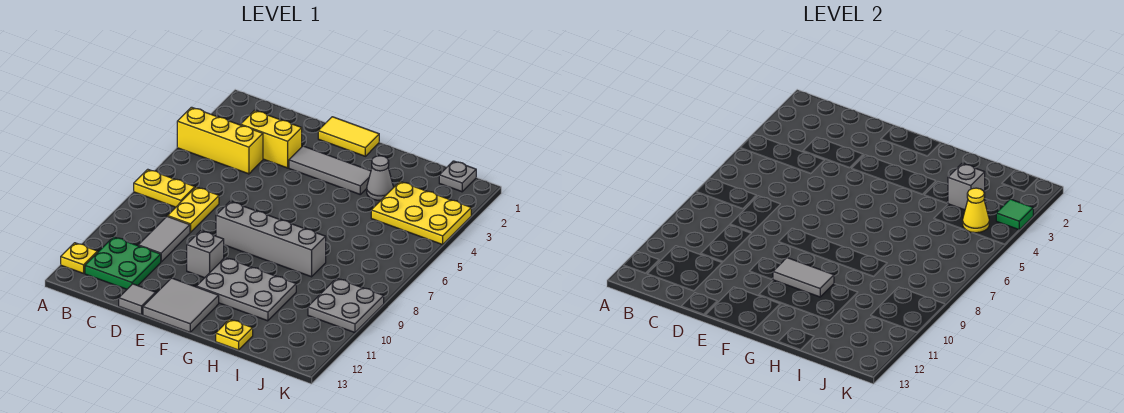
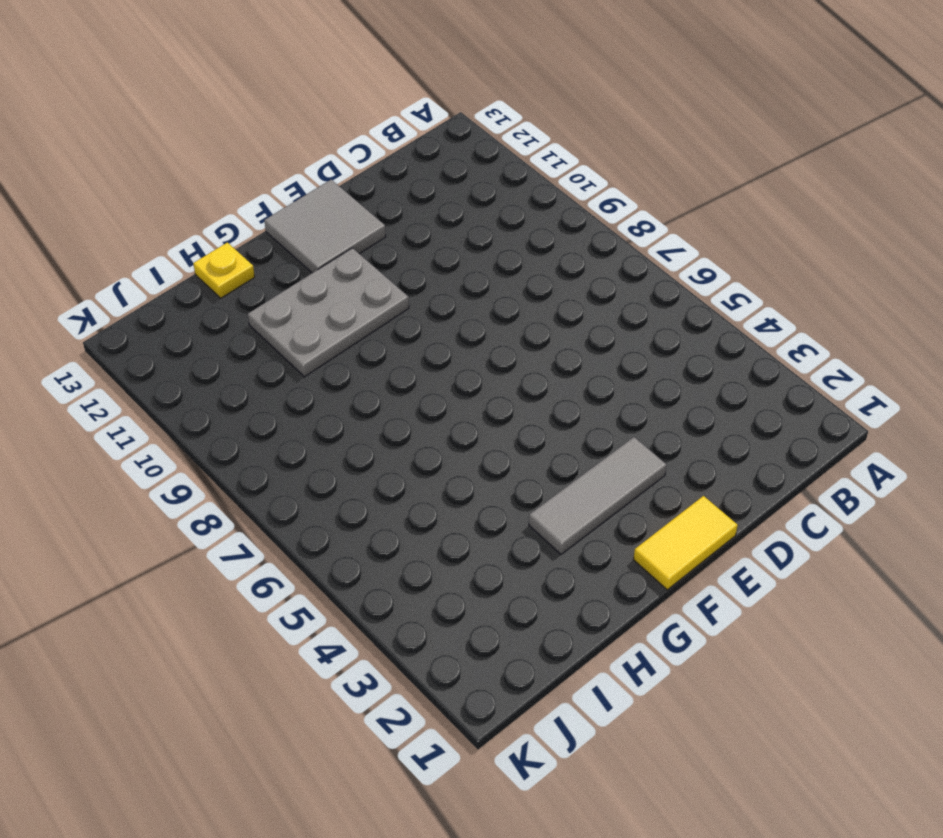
none -> yellow 1x3 brick [177,107,263,174]
none -> yellow 1x2 plate [134,169,195,207]
none -> yellow 1x1 plate [61,243,98,273]

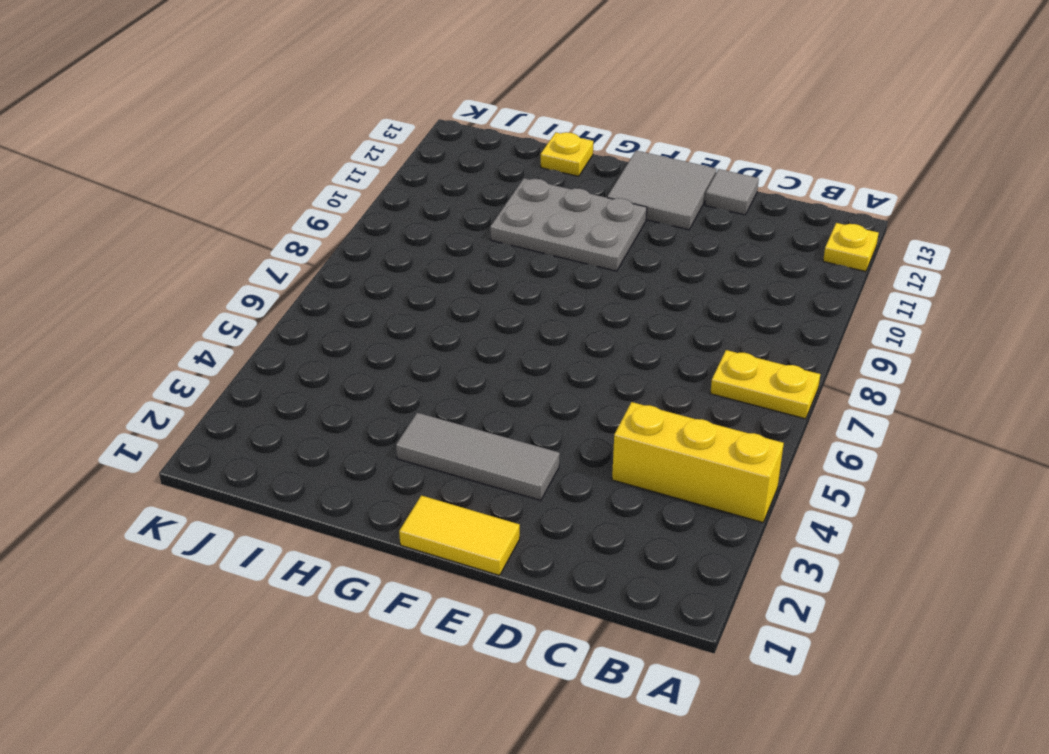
none -> green 2x2 plate [85,237,161,289]
none -> yellow 1x2 brick [241,110,302,168]
none -> yellow 1x2 plate [167,187,219,233]

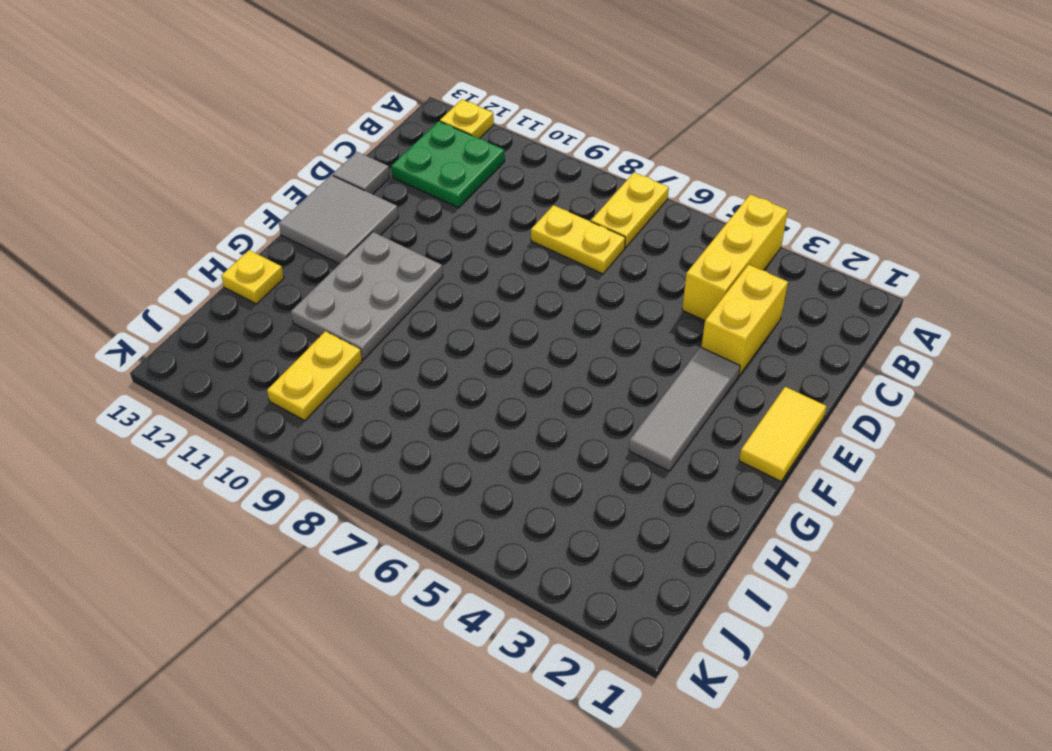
yellow 1x2 plate [267,331,362,421] -> grey 2x2 plate [308,278,384,333]
none -> grey 1x2 tile [138,217,190,262]
none -> grey 1x4 brick [216,202,326,277]
none -> grey 1x1 brick [187,231,224,278]

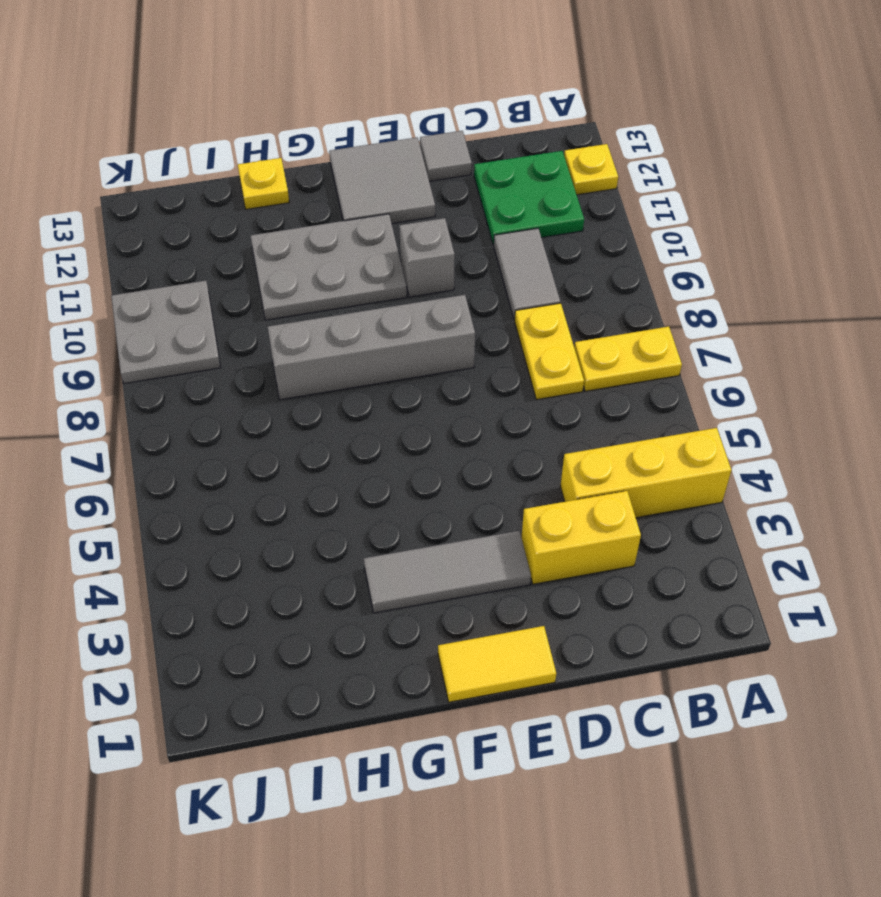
none -> grey 1x1 cone [367,156,394,200]
none -> yellow 2x3 plate [371,181,471,245]
none -> grey 1x1 plate [439,161,476,192]

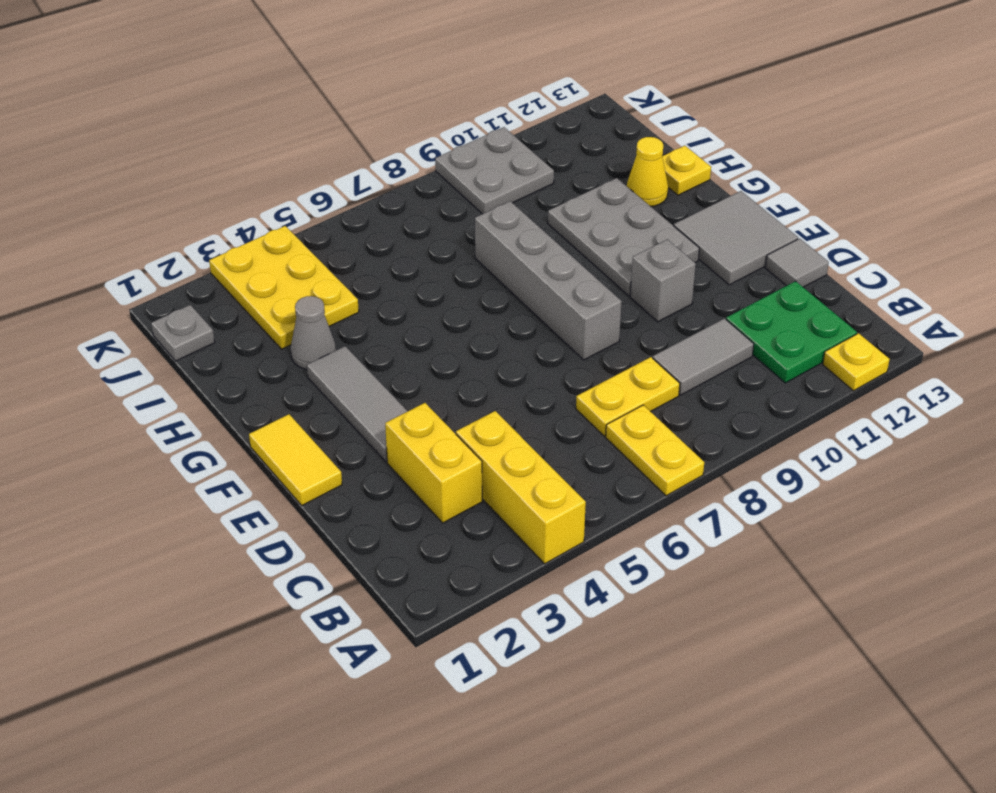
yellow 1x1 cone [627,137,668,206] -> yellow 1x1 cone moved to [963,188,989,233]
none -> grey 1x2 tile [773,258,834,297]
none -> grey 1x1 brick [948,164,985,210]
none -> green 1x1 tile [996,199,1033,230]

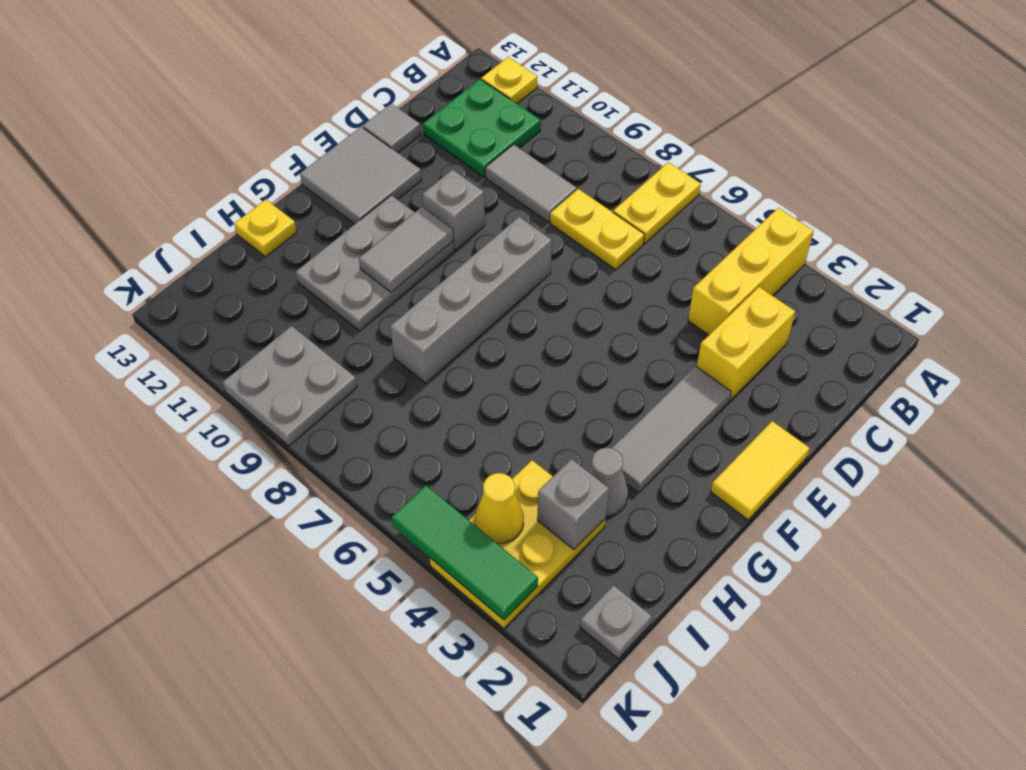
green 1x3 tile [392,485,538,620] -> green 1x1 tile [996,199,1033,230]

